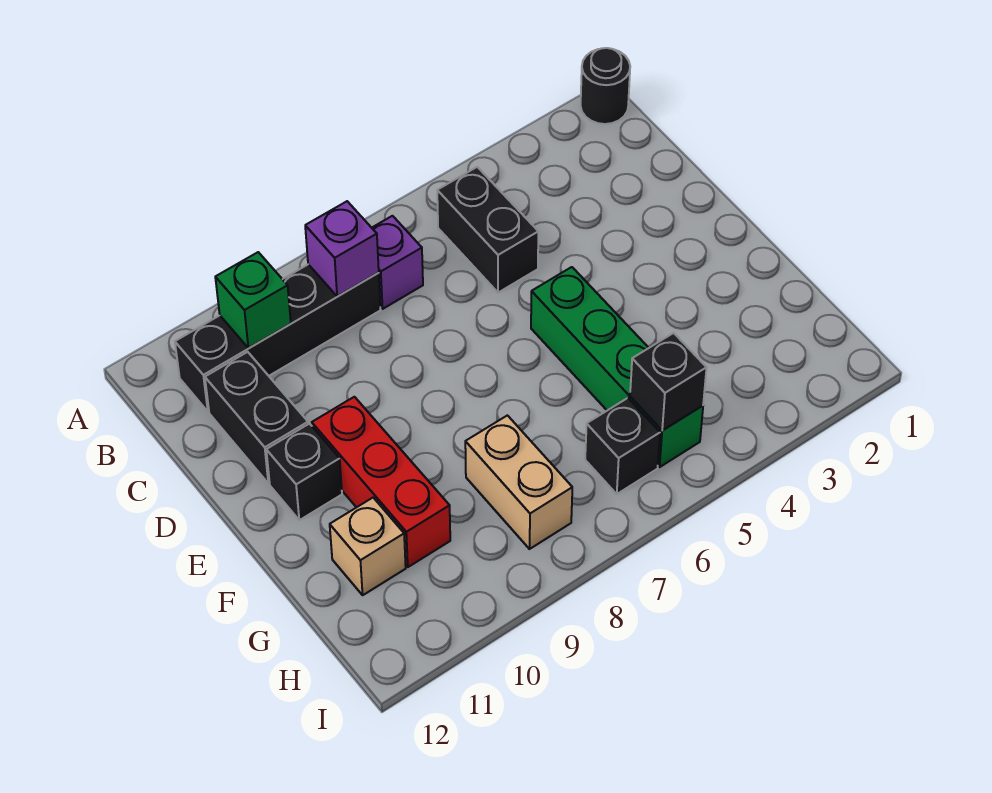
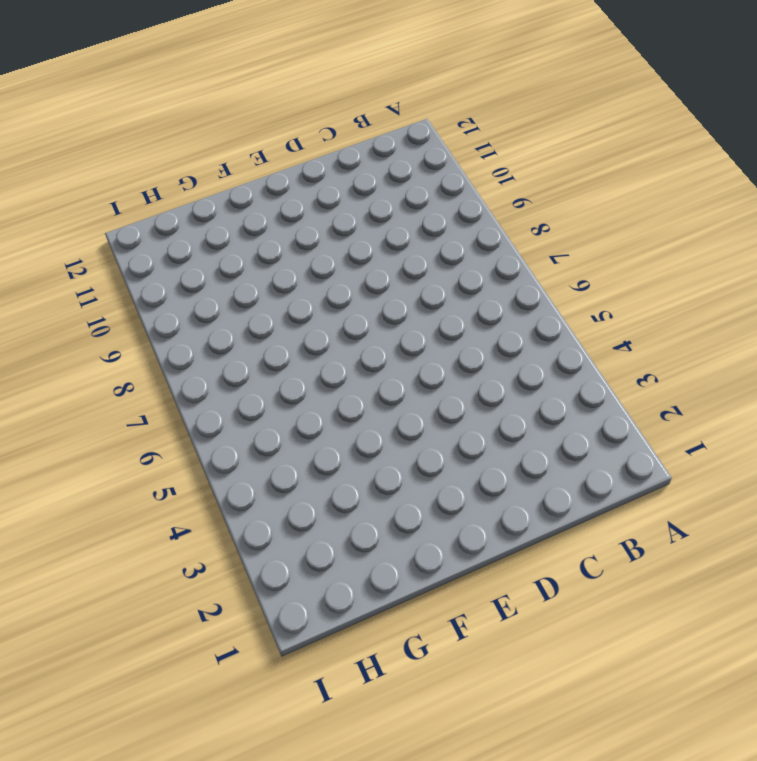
none -> black 1x1 round brick [581,48,630,124]
none -> black 1x2 brick [437,167,538,293]
none -> purple 1x1 brick [372,216,423,309]

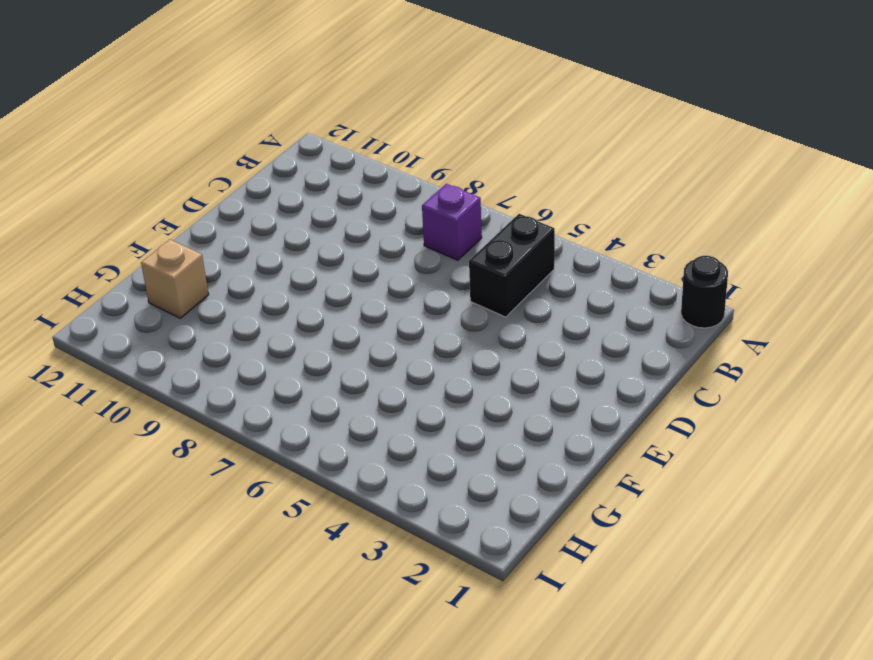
none -> black 1x4 brick [175,264,380,412]
none -> black 1x2 brick [205,352,308,483]
none -> green 1x4 brick [531,267,703,467]

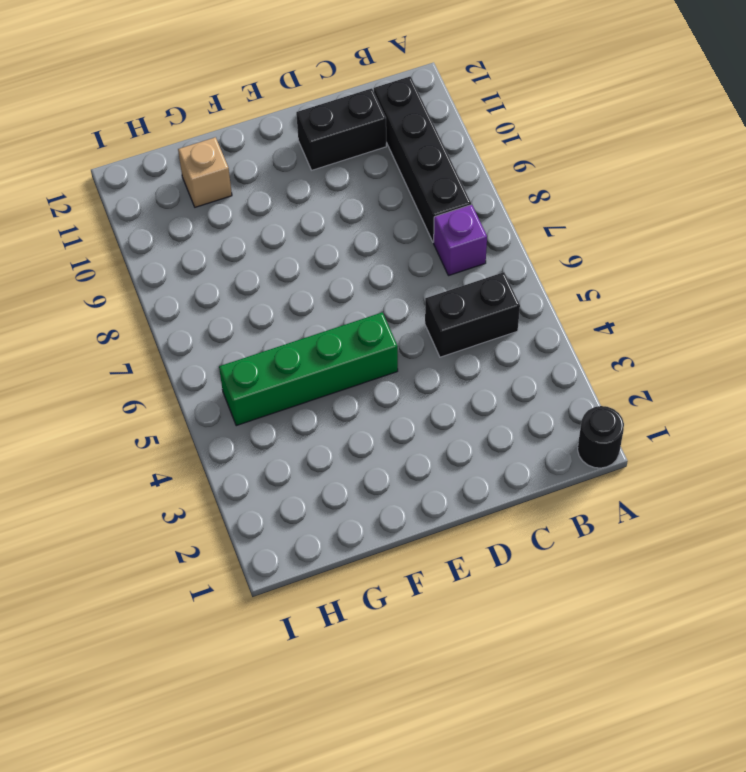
none -> red 1x3 brick [312,397,450,567]
none -> black 1x1 brick [266,424,342,520]
none -> tan 1x2 brick [465,415,572,549]

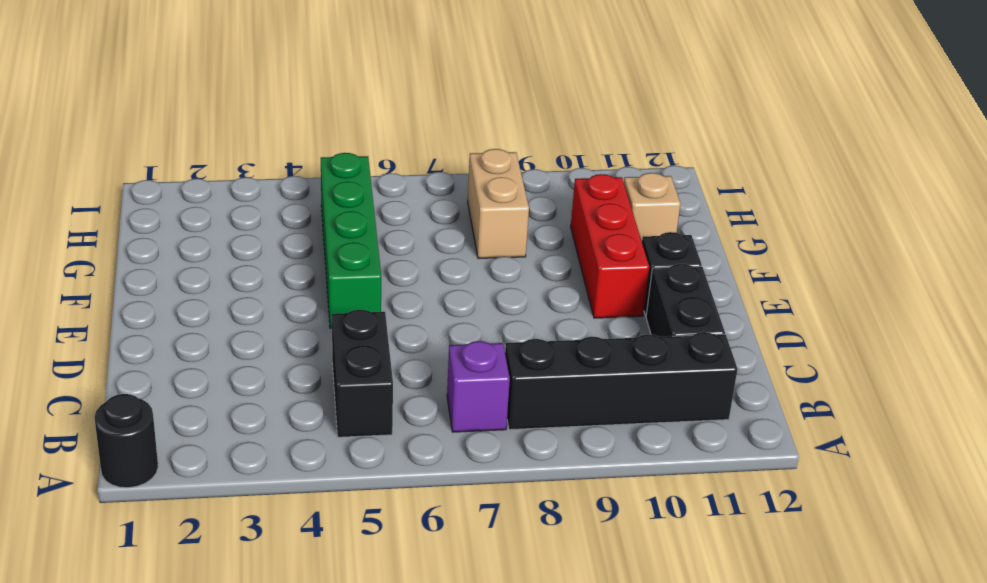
none -> black 1x1 brick [585,398,660,494]
none -> purple 1x1 brick [305,201,379,296]
none -> green 1x1 brick [215,252,291,348]

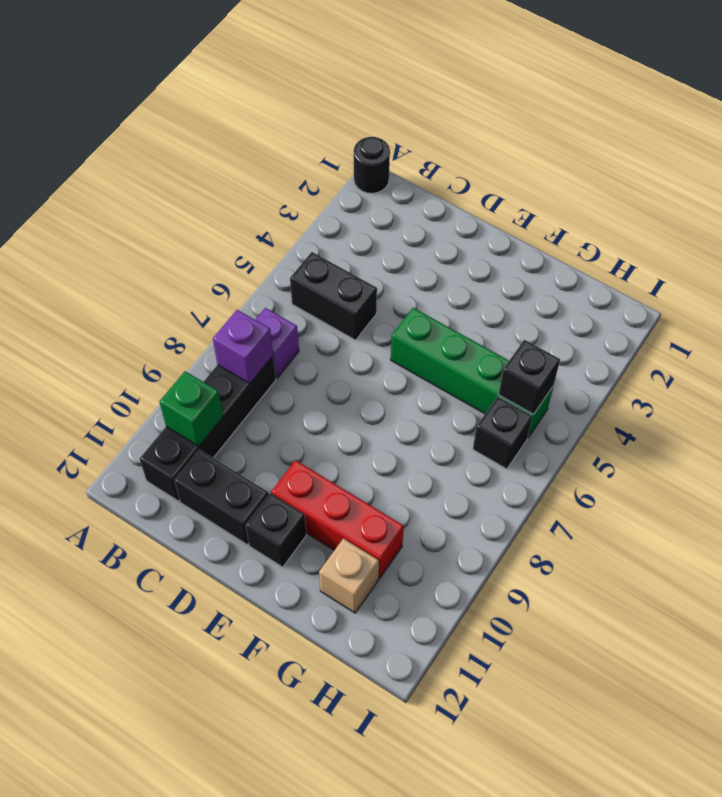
none -> tan 1x2 brick [465,415,572,549]

